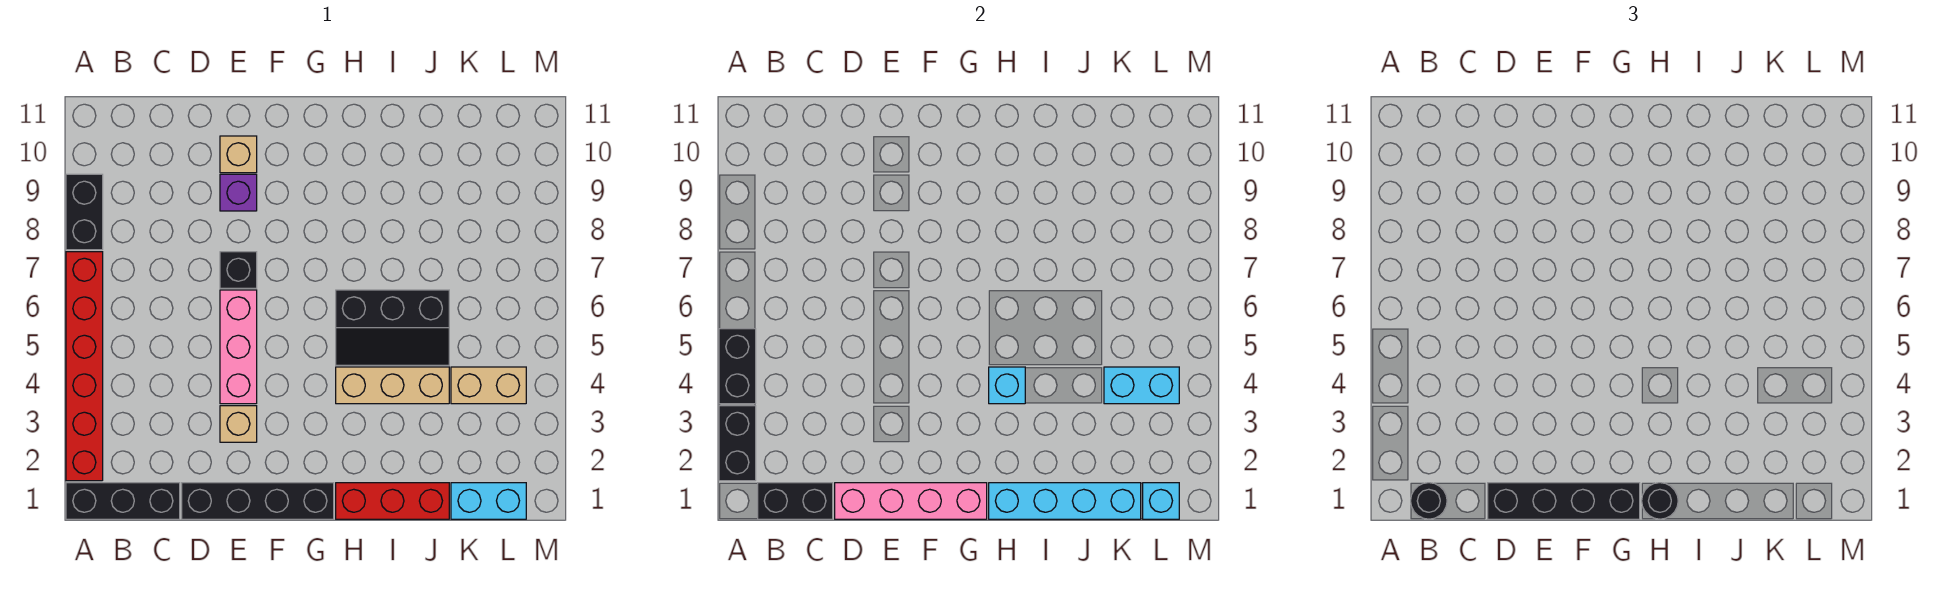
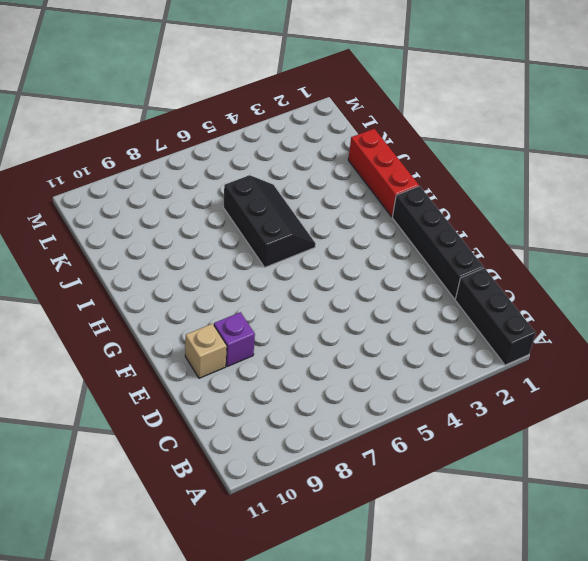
none -> red 1x6 brick [66,252,103,481]
none -> black 1x2 brick [66,174,103,250]
none -> tan 1x1 brick [220,406,257,442]

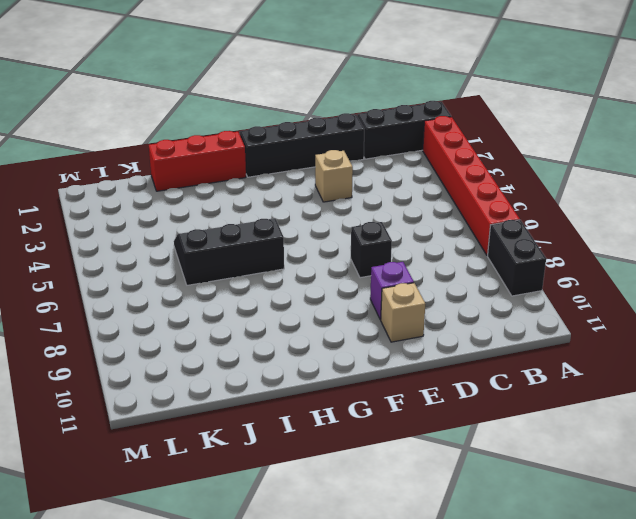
none -> pink 1x3 brick [220,290,257,404]
none -> tan 1x3 brick [336,367,449,404]
none -> cyan 1x2 brick [451,483,526,519]

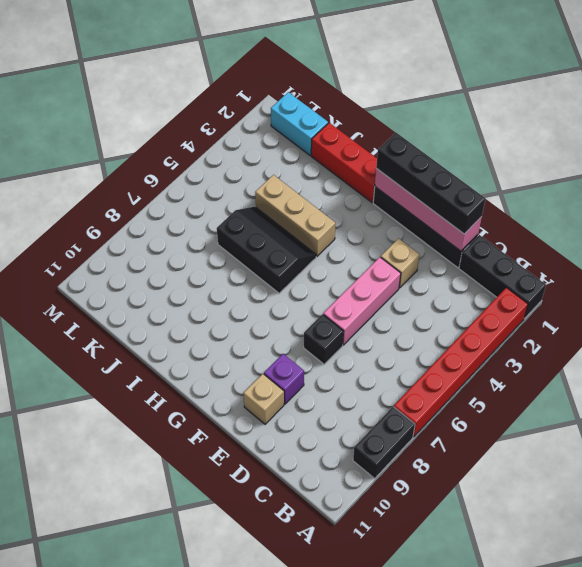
none -> tan 1x2 brick [451,367,526,404]
none -> black 1x2 brick [719,406,756,481]
none -> black 1x2 brick [719,329,756,404]

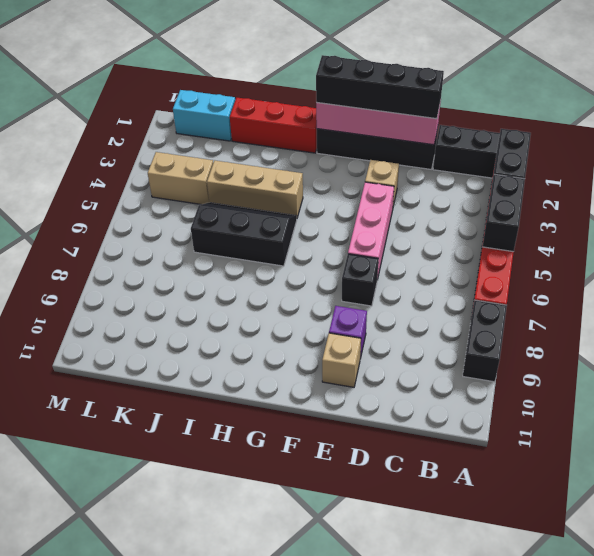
none -> black 1x2 brick [758,483,833,519]
none -> cyan 1x4 brick [989,483,1141,519]
none -> cyan 1x1 brick [989,367,1025,404]

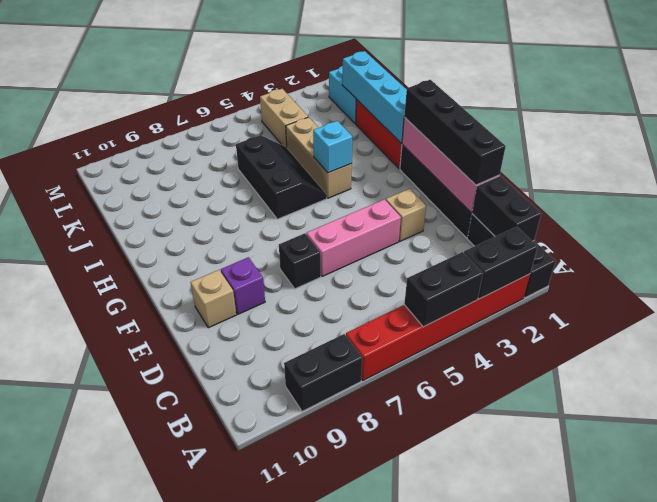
none -> cyan 1x2 brick [1104,367,1179,404]
none -> cyan 1x1 brick [1143,483,1179,519]
none -> black 1x1 round brick [1411,483,1447,519]

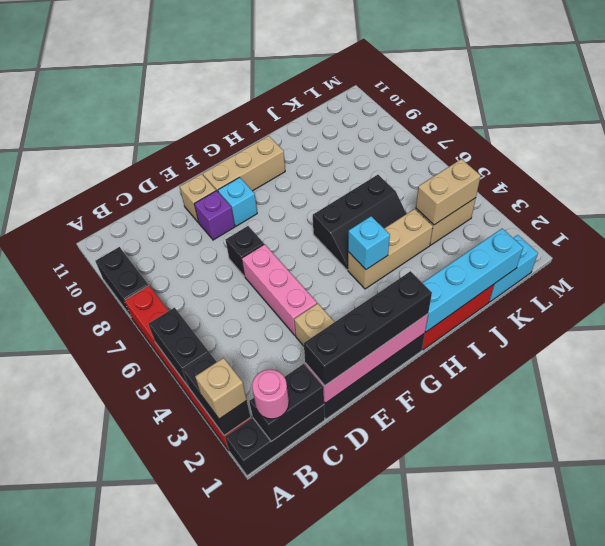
tan 1x1 brick [195,358,247,419] -> none
pink 1x1 round brick [252,370,289,419] -> black 1x1 round brick [1411,483,1447,519]
cyan 1x1 brick [218,177,257,226] -> cyan 1x1 brick moved to [1143,483,1179,519]
tan 1x3 brick [203,136,285,192] -> none
tan 1x2 brick [416,159,481,225] -> cyan 1x2 brick [1104,367,1179,404]
none -> black 1x1 round brick [1642,483,1678,519]

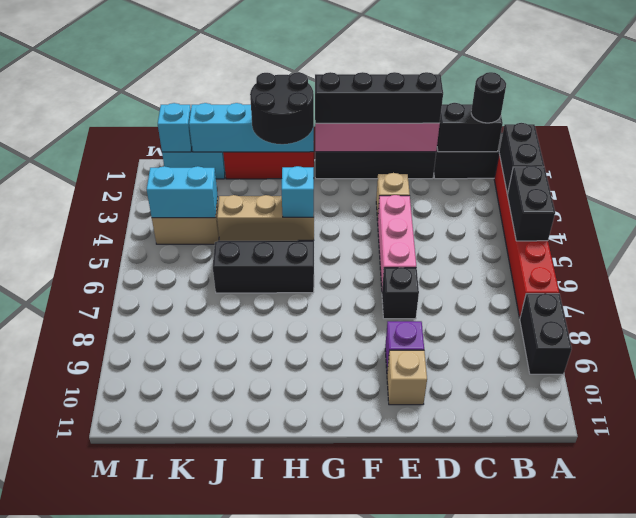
black 2x2 round brick [250,72,314,144] -> black 1x1 round brick [1642,483,1678,519]

